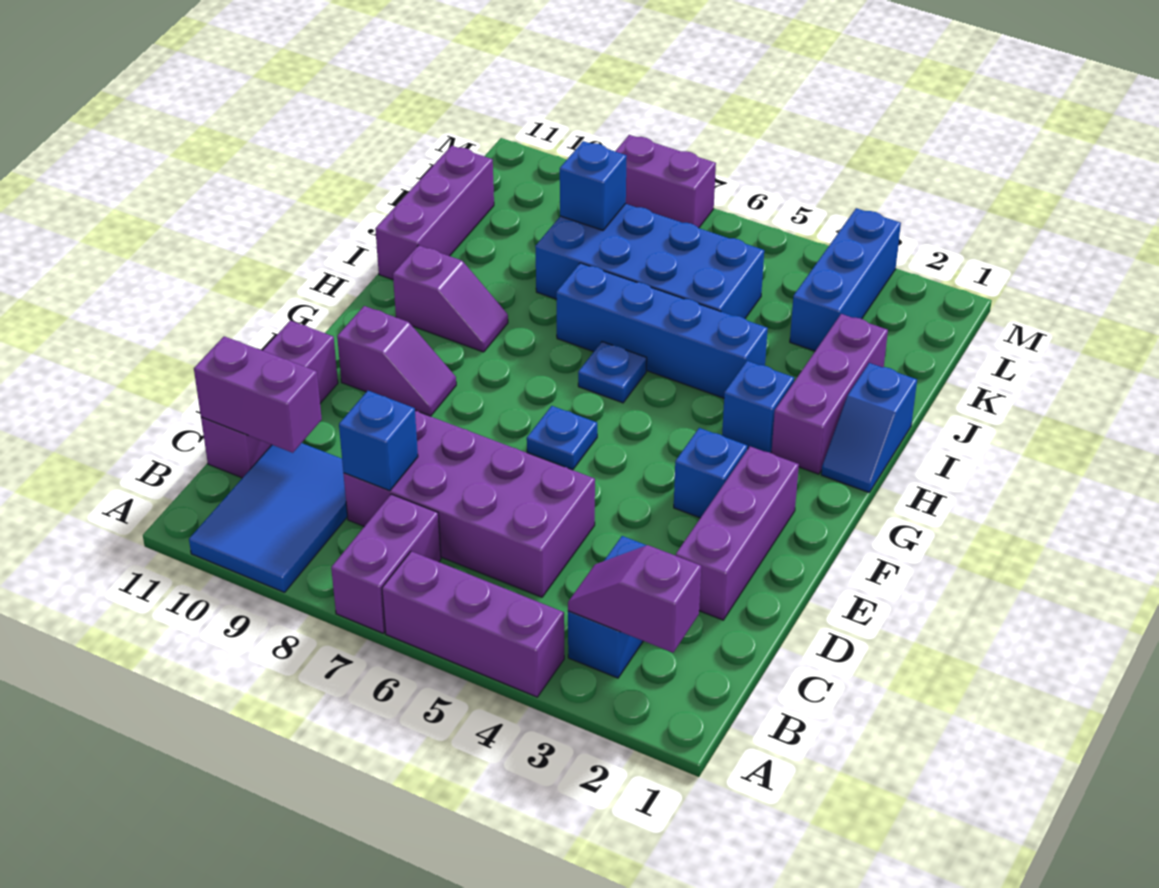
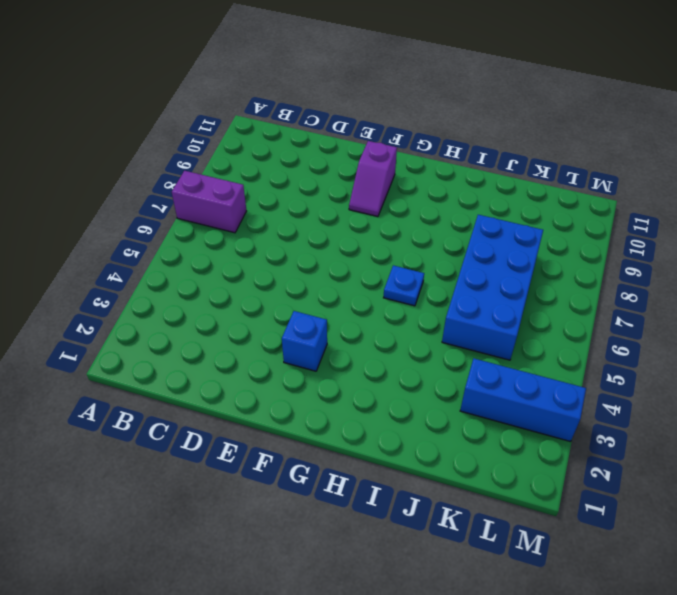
none -> purple 1x3 brick [382,551,564,697]
none -> blue 2x3 tile [189,443,348,592]
none -> blue 1x2 brick [568,536,646,678]

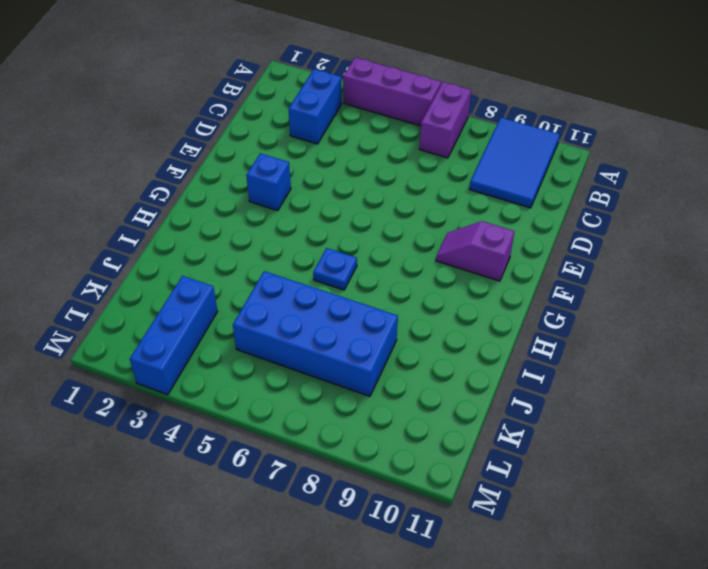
none -> purple 2x4 brick [344,411,595,597]
none -> purple 1x3 brick [201,321,338,478]
none -> purple 1x3 brick [676,446,799,620]

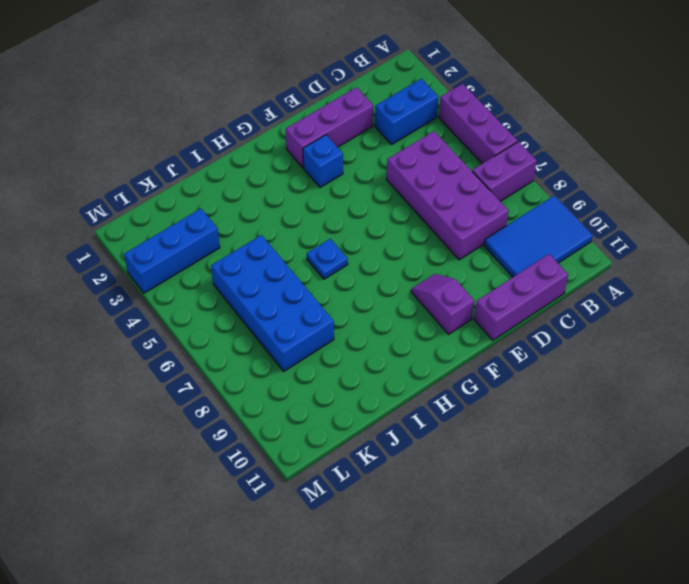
none -> blue 1x1 plate [527,406,597,470]
none -> blue 1x2 slope [821,363,917,492]
none -> purple 1x3 brick [771,314,888,474]

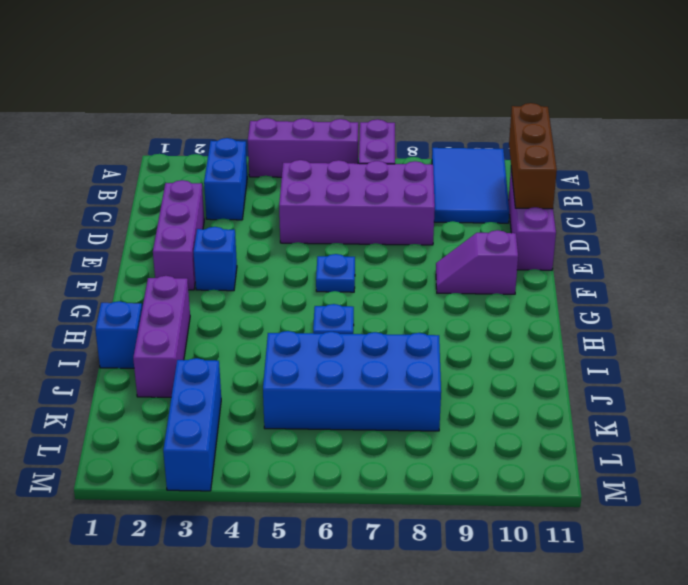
brown 1x3 brick [509,103,557,209] -> purple 1x2 brick [194,336,322,453]
none -> blue 1x1 brick [722,361,794,453]
none -> purple 1x2 slope [393,245,508,352]
none -> blue 1x4 brick [556,263,768,398]

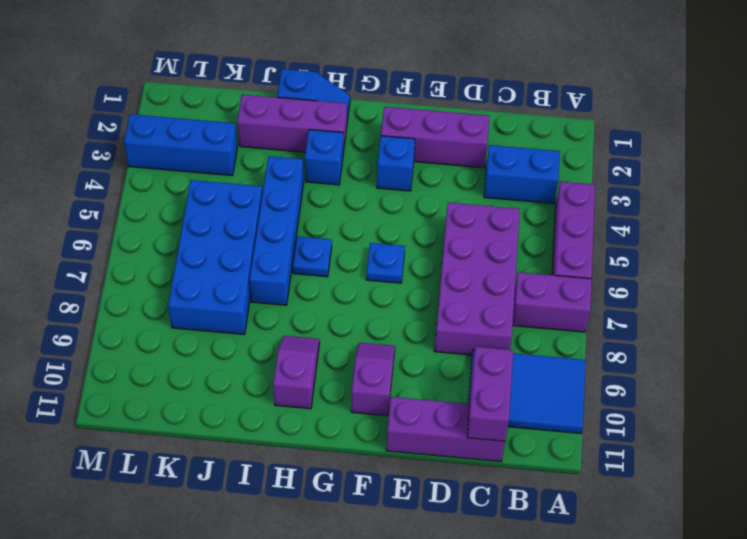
none -> purple 1x3 brick [375,146,494,280]
none -> purple 1x2 brick [615,135,716,228]
none -> purple 1x2 slope [568,545,701,653]

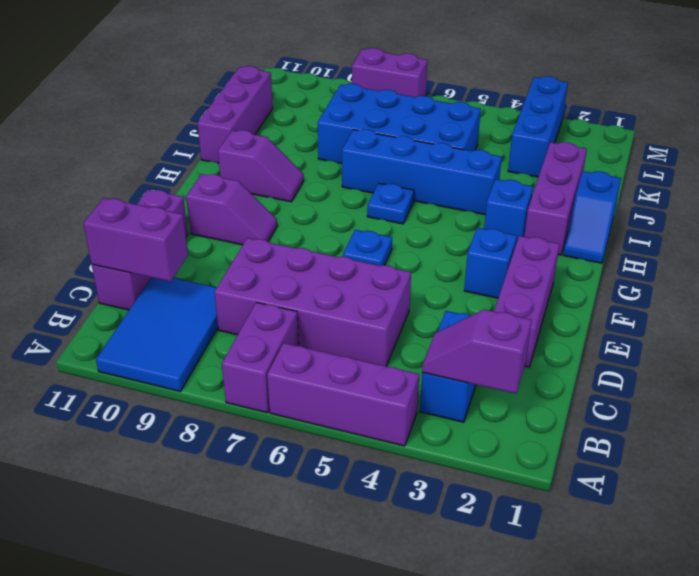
none -> blue 1x1 brick [339,391,418,491]
none -> blue 1x1 brick [560,141,627,230]

